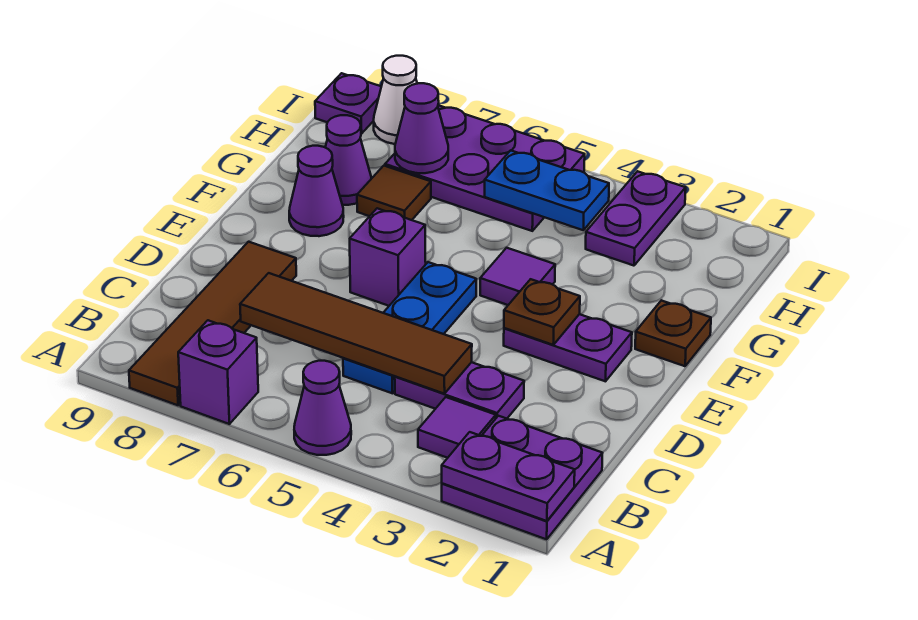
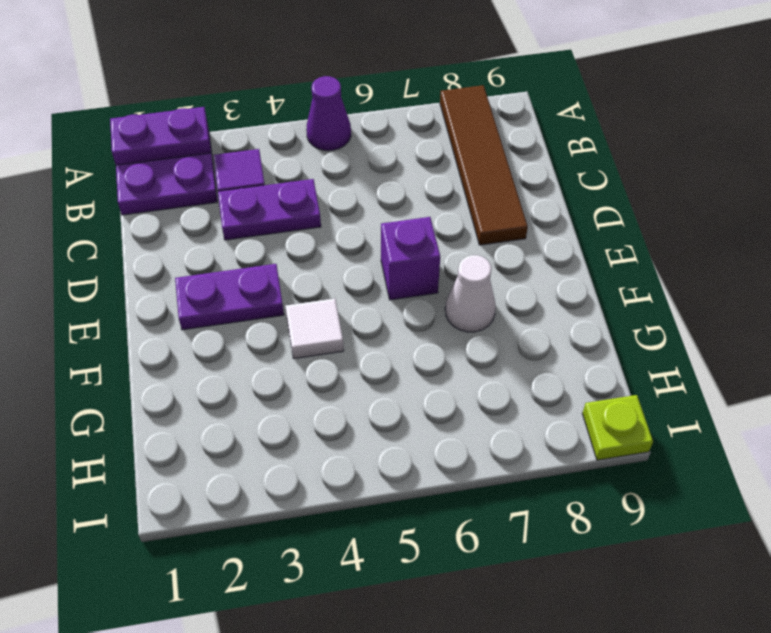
white 1x1 tile [286,298,344,359] -> purple 1x1 tile [480,248,555,305]
white 1x1 cone [445,255,496,332] -> white 1x1 cone moved to [374,56,417,144]
lime 1x1 plate [582,395,653,460] -> purple 1x1 plate [315,73,381,134]
none -> purple 1x1 brick [178,320,258,424]
none -> blue 1x3 plate [343,262,476,393]
none -> brown 1x1 plate [635,300,711,366]

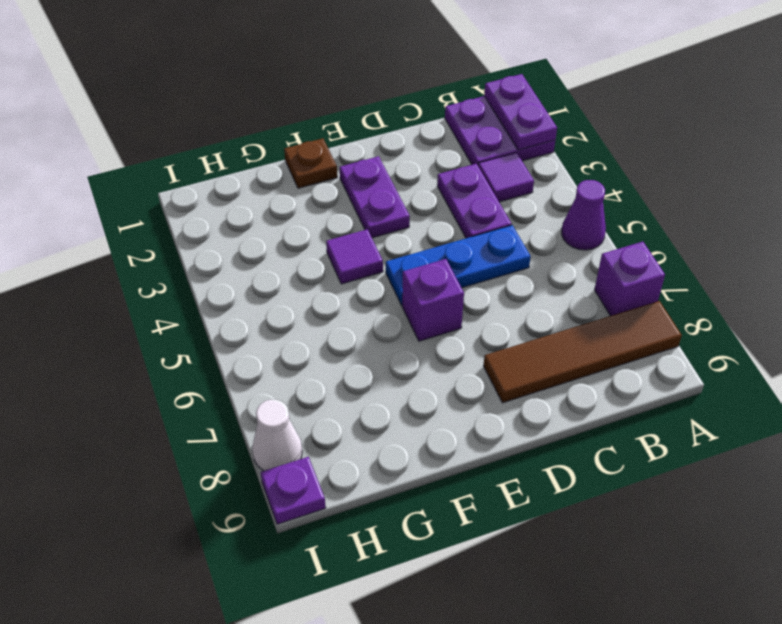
none -> purple 1x1 cone [289,146,344,236]
none -> brown 1x1 tile [357,166,431,220]
none -> purple 1x1 cone [325,115,371,205]

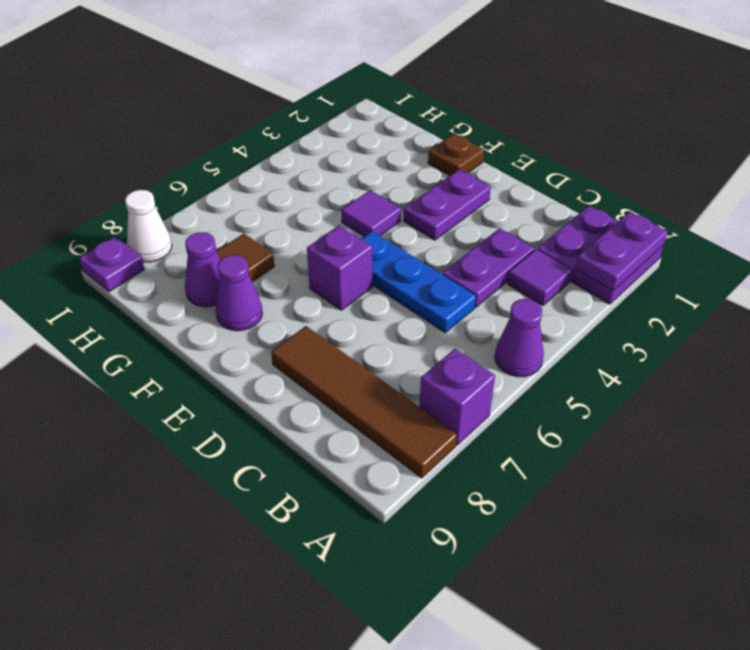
none -> purple 1x2 plate [586,171,686,266]
none -> purple 2x3 plate [385,105,585,231]
none -> brown 1x4 tile [240,273,472,394]

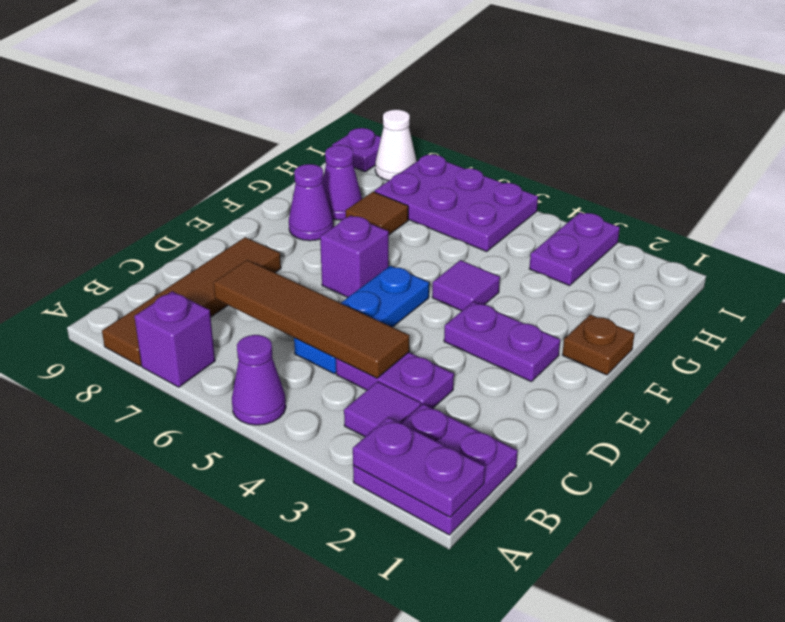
none -> brown 1x1 plate [504,279,580,345]
none -> blue 1x2 plate [485,150,609,230]
none -> purple 1x1 cone [395,83,448,173]

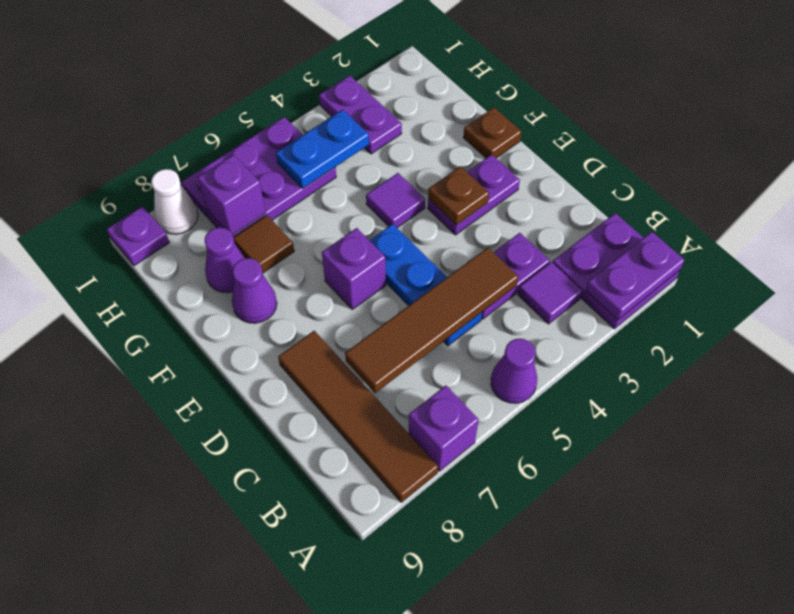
purple 1x1 brick [198,155,266,235] -> purple 1x1 cone [395,83,448,173]

